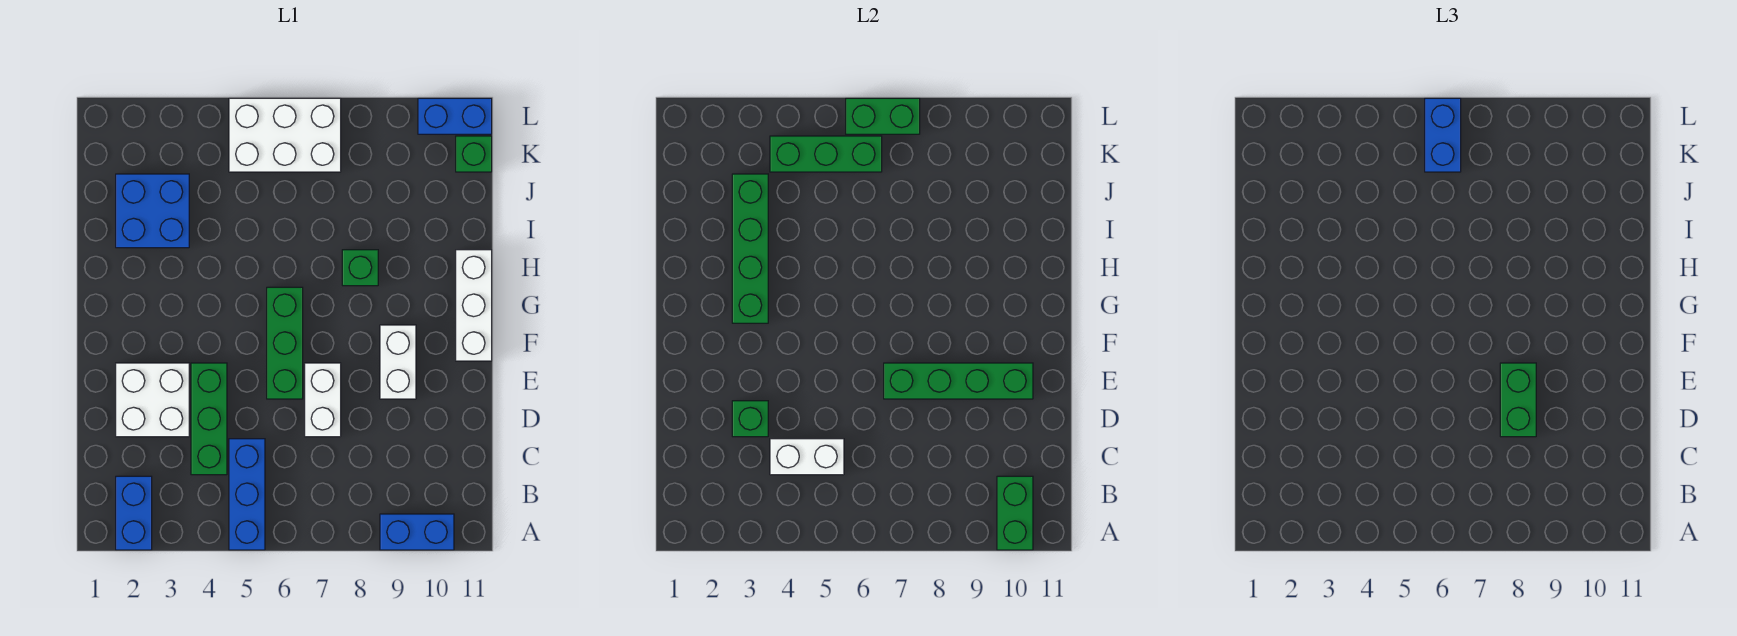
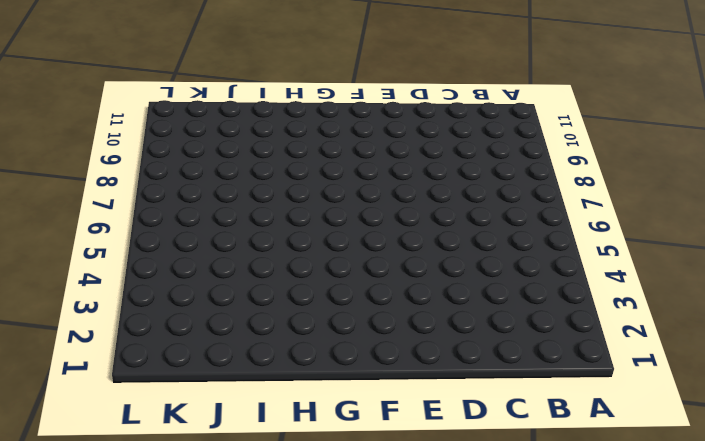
none -> blue 1x2 brick [116,476,152,550]
none -> blue 1x3 brick [229,439,265,550]
none -> blue 1x2 brick [380,514,454,550]

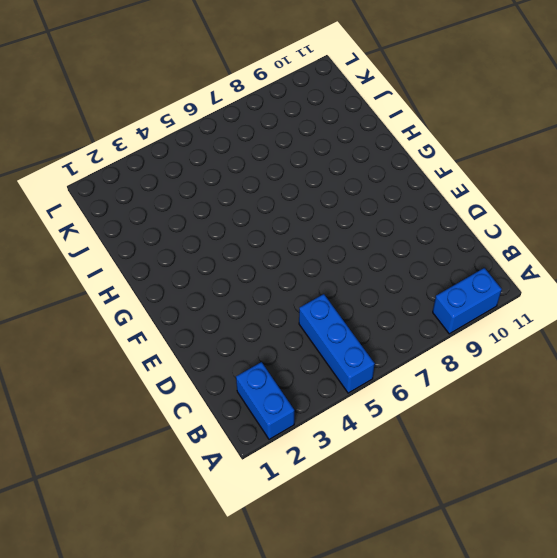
none -> green 1x3 brick [191,363,227,475]
none -> white 2x2 brick [116,363,189,437]
none -> white 1x2 brick [305,363,341,437]

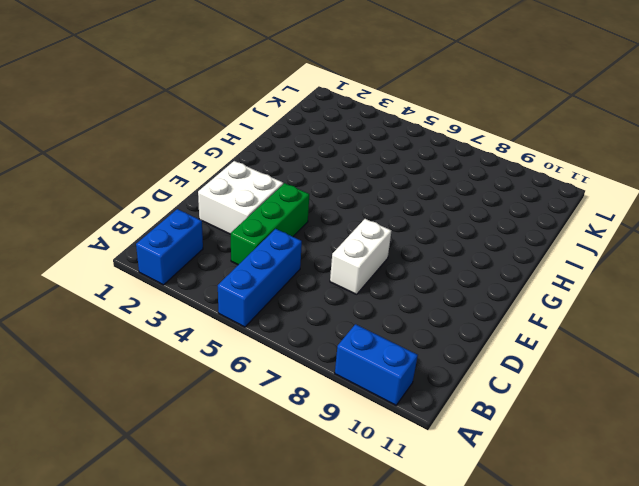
none -> green 1x3 brick [267,287,303,399]
none -> white 1x2 brick [380,325,416,399]
none -> white 1x3 brick [456,250,492,361]

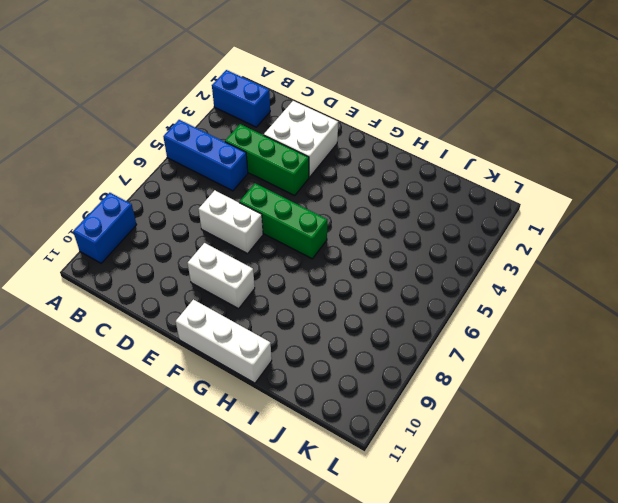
none -> green 1x1 brick [342,250,378,286]
none -> blue 2x2 brick [116,174,189,248]
none -> white 2x3 brick [229,98,341,172]

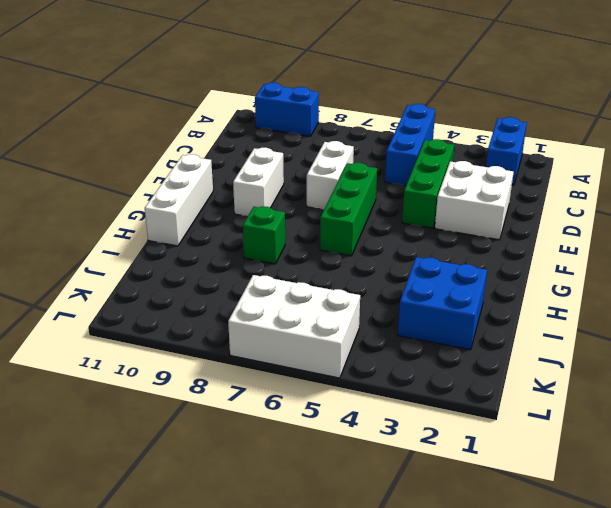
none -> green 1x1 brick [456,136,492,172]
none -> blue 1x2 brick [418,98,492,134]
none -> green 1x2 brick [997,476,1033,550]

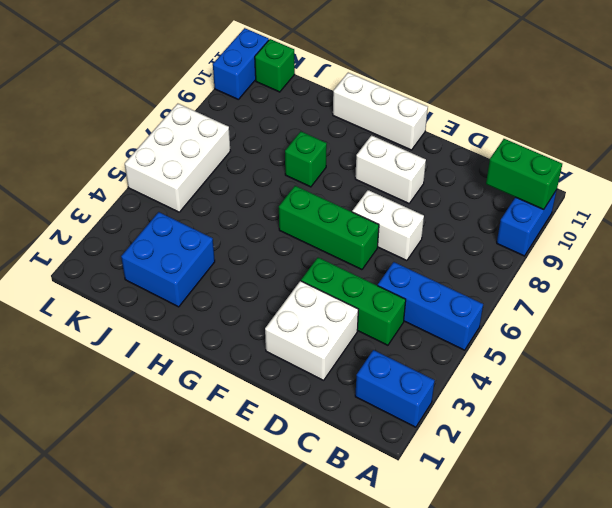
none -> white 1x2 brick [770,439,844,475]
none -> green 1x1 brick [732,401,768,437]
none -> green 1x4 brick [884,363,1033,399]

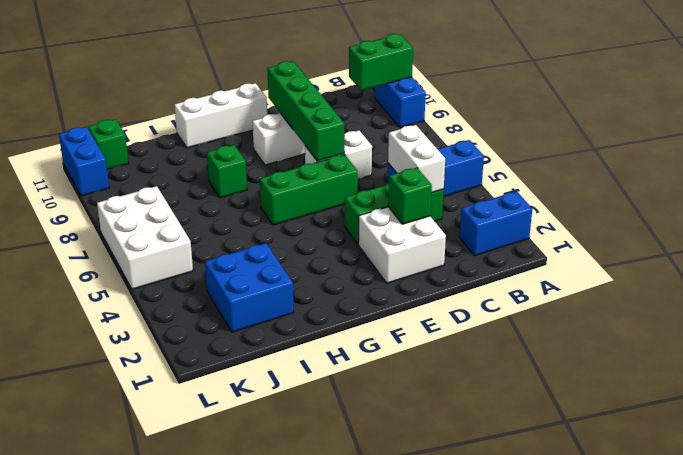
none -> green 1x4 brick [732,174,768,323]
none -> green 1x3 brick [770,136,882,172]
none -> green 1x2 brick [846,98,920,134]

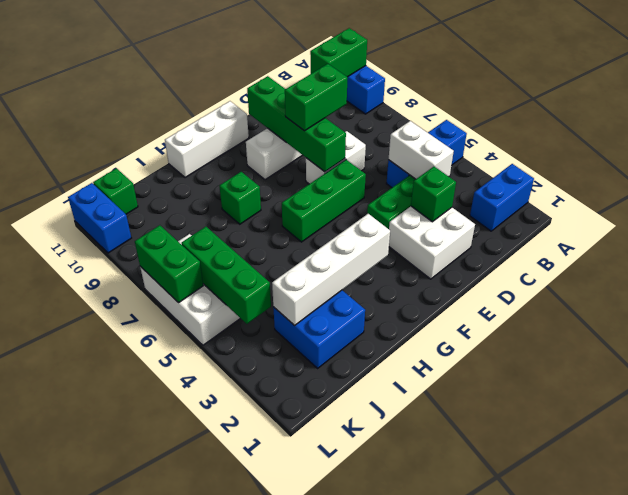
white 1x4 brick [272,214,390,325] -> green 1x4 brick [732,174,768,323]
none -> blue 1x2 brick [1425,98,1461,172]

